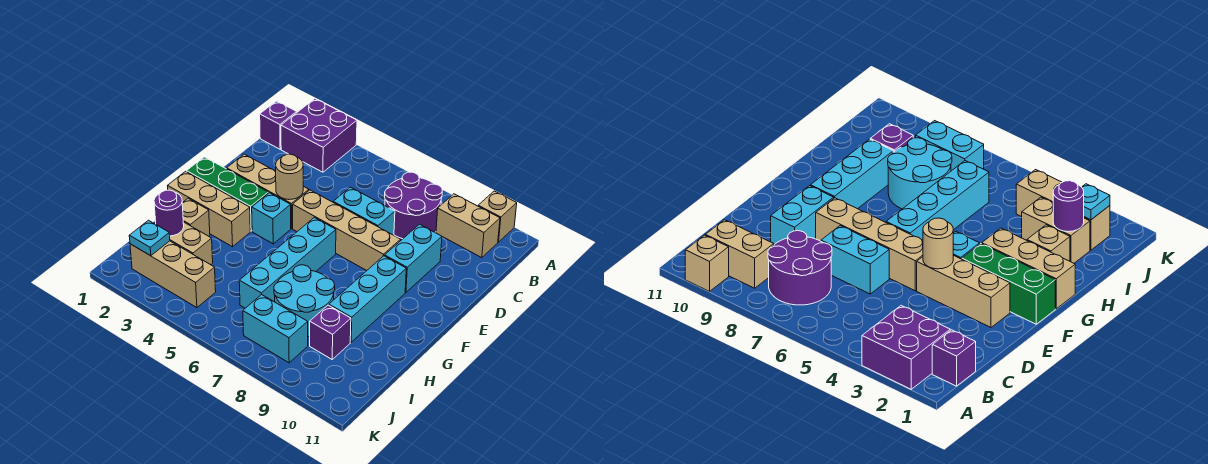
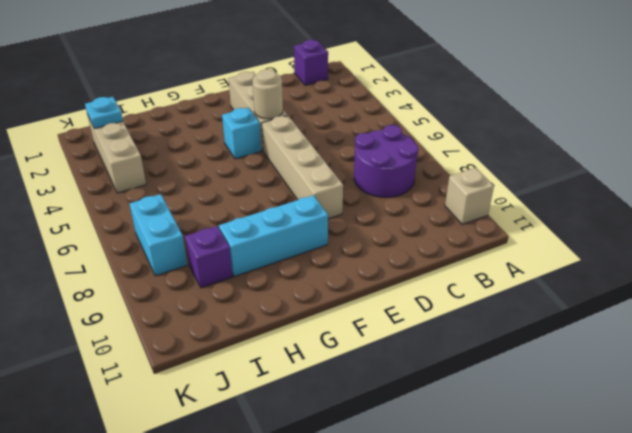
none -> purple 2x2 brick [281,99,357,172]
none -> tan 1x2 brick [436,194,500,258]
none -> cyan 1x2 brick [333,187,395,235]

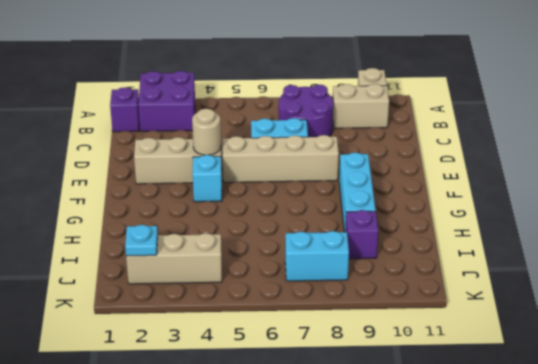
none -> cyan 1x2 brick [385,224,442,292]
none -> green 1x3 brick [187,157,268,231]
none -> cyan 1x4 brick [239,217,336,308]

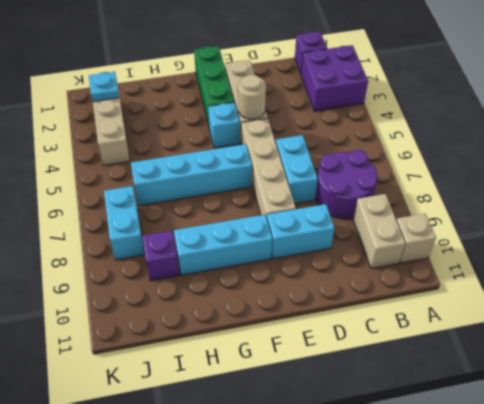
none -> tan 1x3 brick [168,171,250,247]
none -> tan 1x1 brick [182,198,210,236]
none -> cyan 2x2 round brick [274,265,335,337]

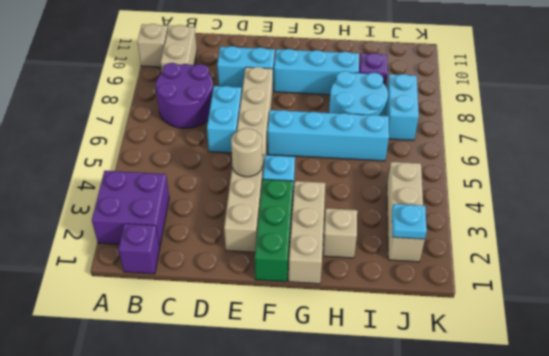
none -> tan 1x2 brick [170,222,213,265]
none -> purple 1x1 round brick [154,190,184,236]

